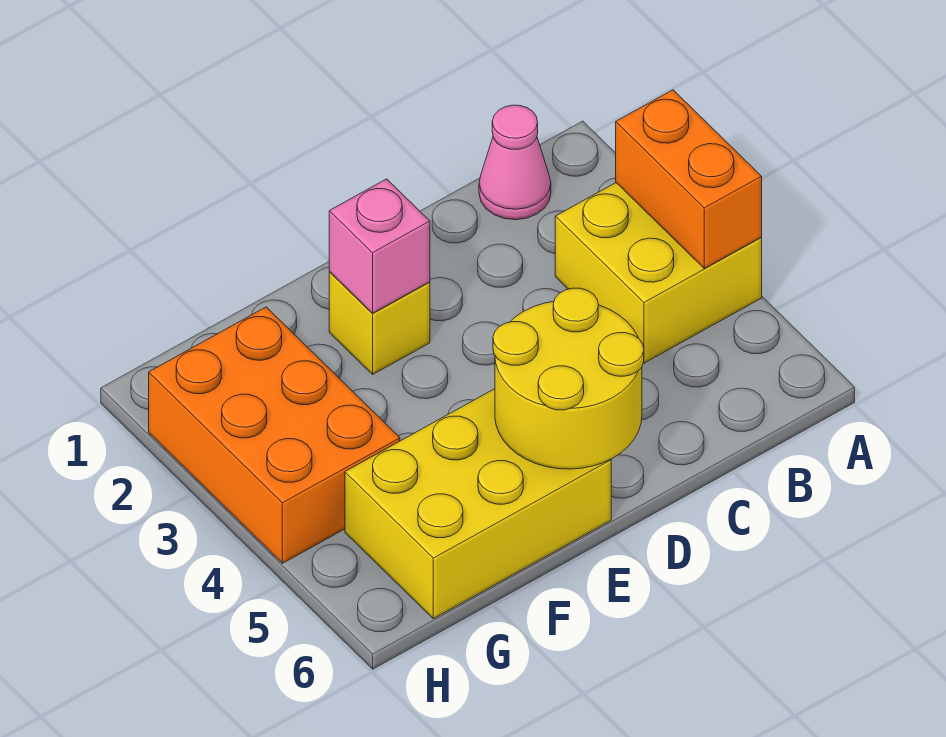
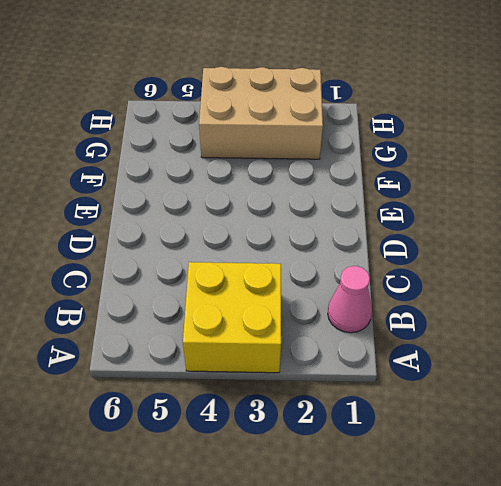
tan 2x3 brick [199,67,323,159] -> orange 2x3 brick [149,307,400,563]
none -> yellow 1x1 brick [329,272,430,374]
none -> yellow 2x3 brick [345,389,611,619]

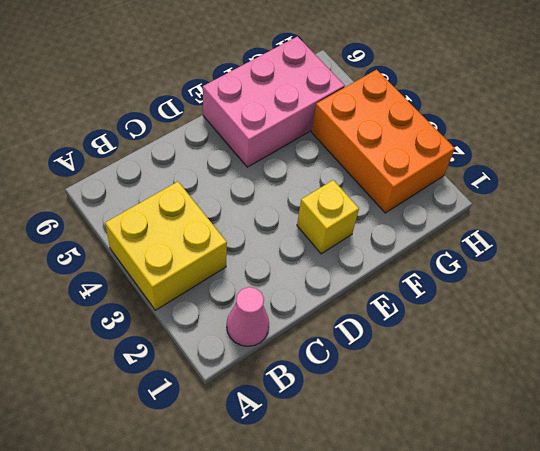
pink 2x3 brick [203,36,345,167] -> yellow 2x3 brick [345,389,611,619]
none -> orange 1x2 brick [616,90,762,268]
none -> yellow 2x2 round brick [493,288,644,469]

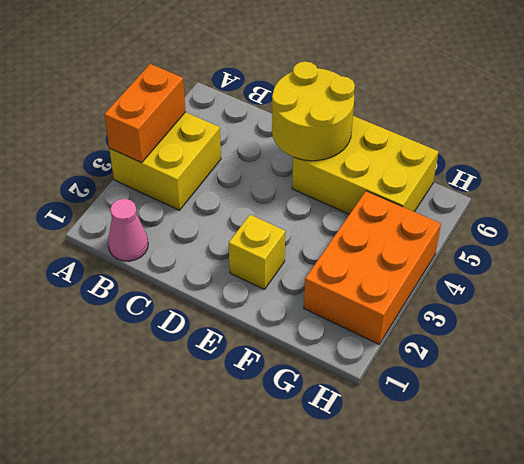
none -> pink 1x1 brick [329,179,430,313]

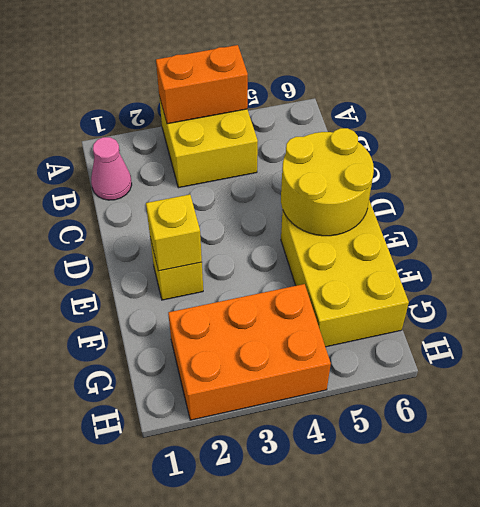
yellow 1x1 brick [146,194,202,271] -> pink 1x1 brick [329,179,430,313]

